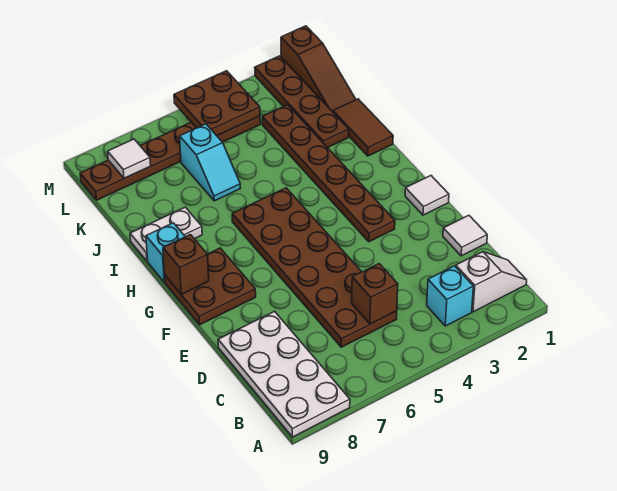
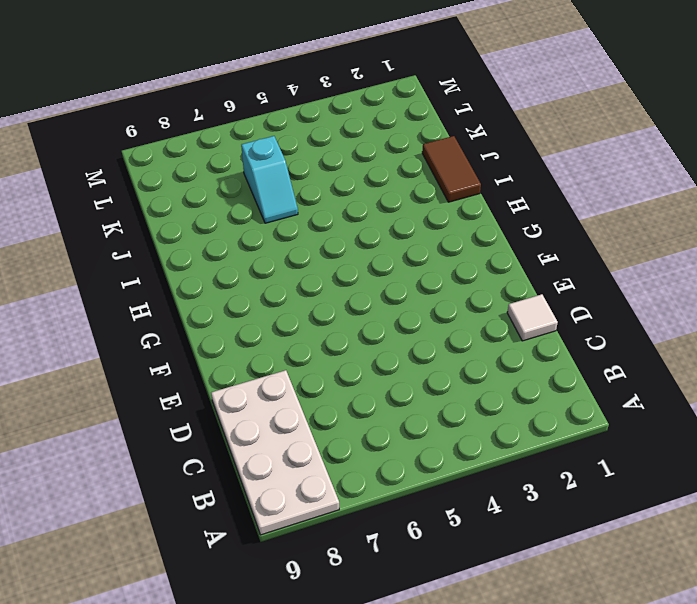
none -> white 1x2 slope [456,252,527,312]
none -> cyan 1x1 brick [427,266,473,326]
none -> brown 2x6 plate [232,188,397,347]

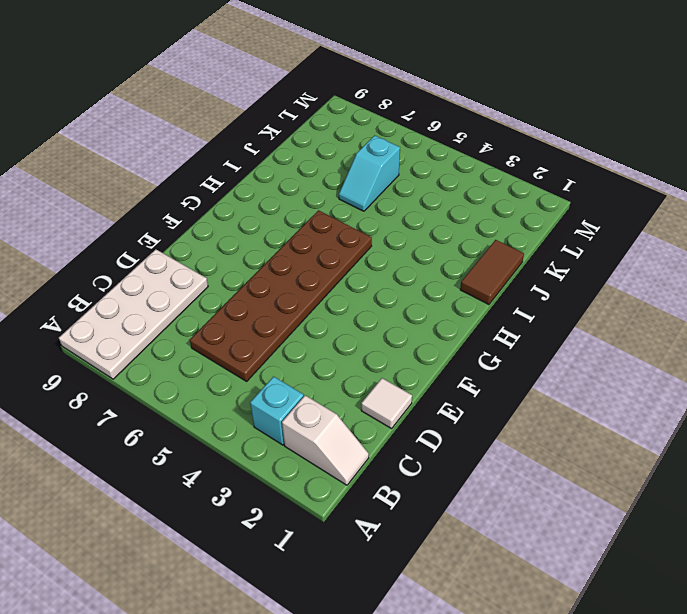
none -> white 1x1 tile [405,176,449,215]
none -> brown 1x6 plate [262,105,395,242]
none -> brown 2x2 plate [165,248,256,325]

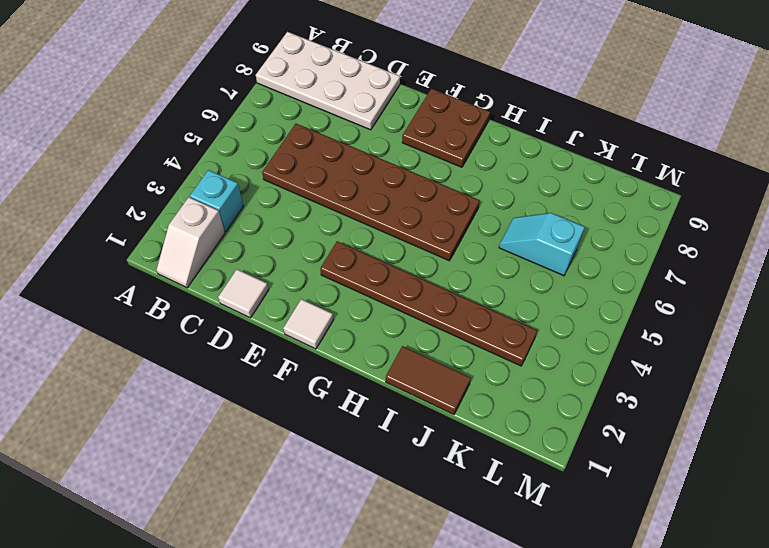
none -> cyan 1x1 brick [146,223,185,282]
none -> white 1x2 plate [130,207,202,261]
none -> brown 1x4 plate [255,56,349,148]

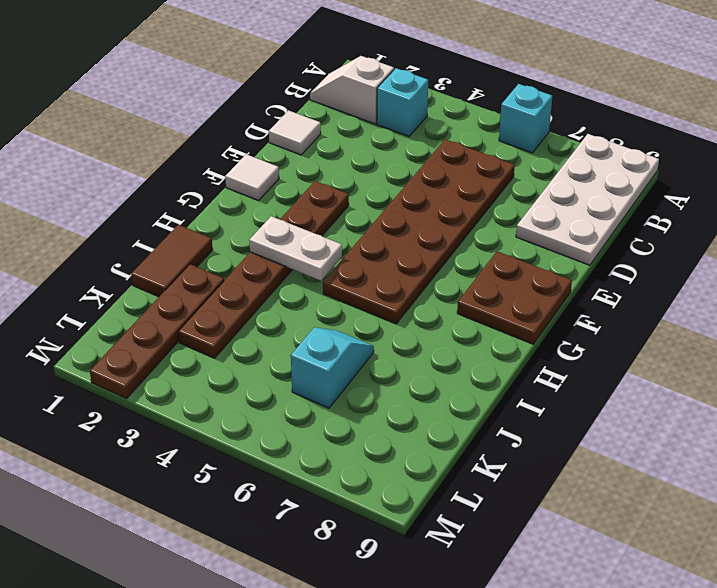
cyan 1x1 brick [499,84,552,153] -> cyan 1x1 brick moved to [146,223,185,282]
white 1x2 plate [249,216,342,281] -> white 1x2 plate moved to [130,207,202,261]
none -> brown 1x3 slope [281,26,356,112]
none -> brown 1x6 plate [80,116,260,200]
none -> brown 1x1 brick [352,264,398,324]

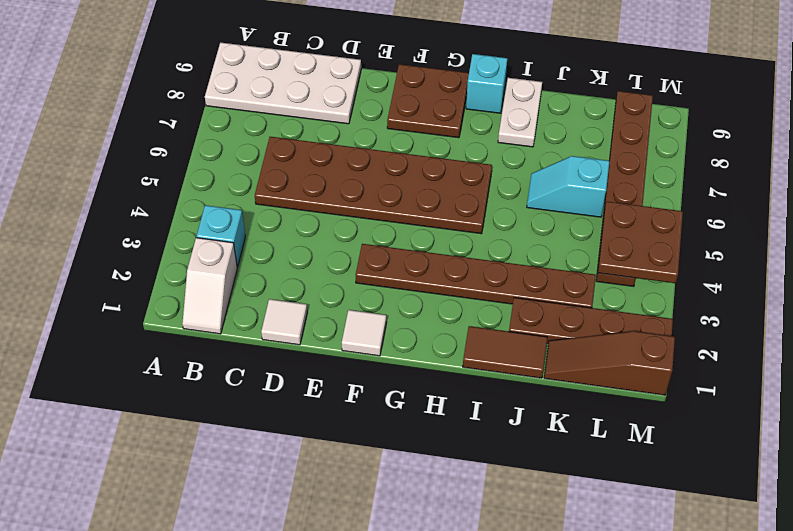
none -> brown 1x1 brick [352,264,398,324]
none -> brown 1x1 brick [163,235,209,294]
none -> white 1x1 tile [108,139,151,178]

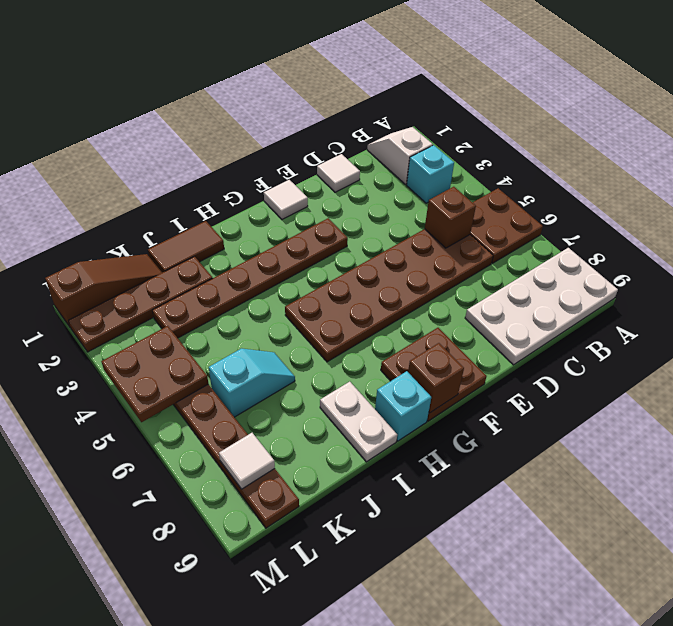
brown 2x2 plate [470,188,543,263] -> none

